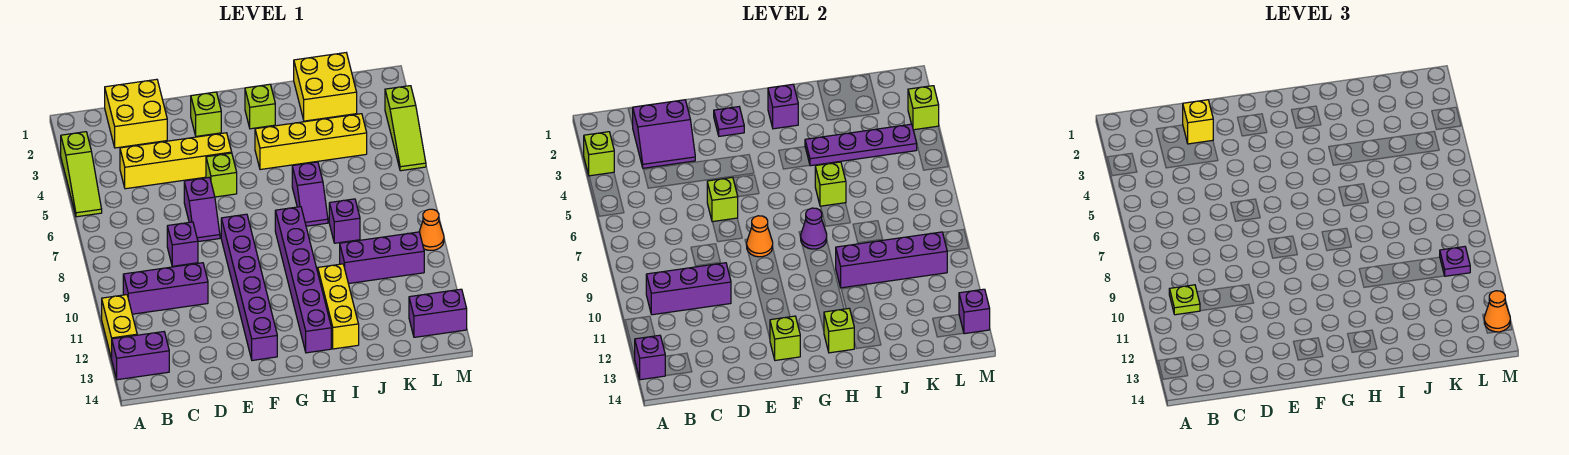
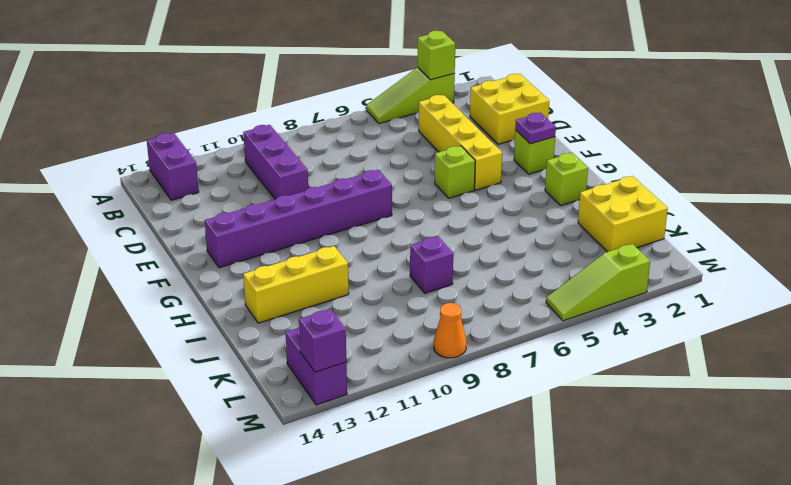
none -> yellow 1x2 brick [102,295,137,359]
none -> purple 1x1 brick [167,222,198,266]
none -> purple 1x2 slope [184,177,220,242]
none -> yellow 1x4 brick [255,114,367,170]

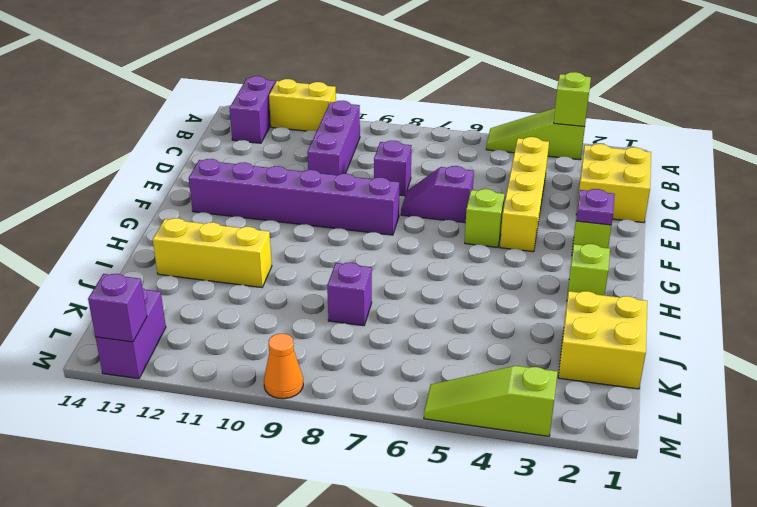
none -> yellow 1x4 brick [255,114,367,170]
none -> purple 1x6 brick [275,207,331,353]
none -> purple 1x2 slope [292,162,328,226]
none -> purple 1x3 brick [340,232,424,284]

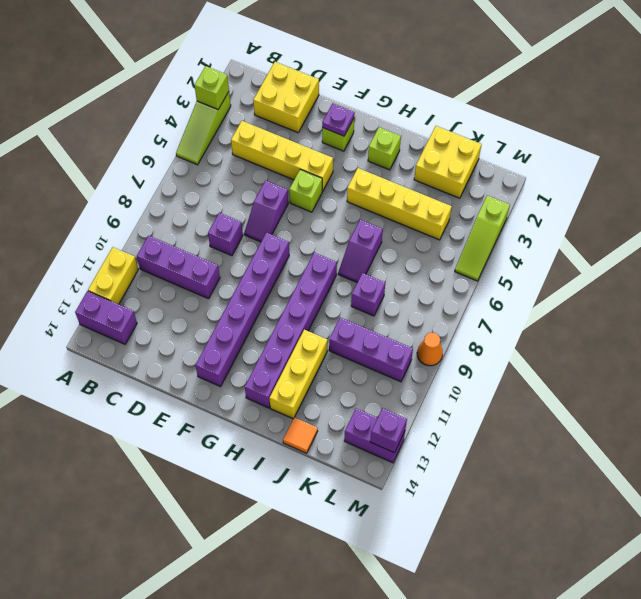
orange 1x1 tile [283,417,318,453] -> none
none -> purple 1x1 brick [635,335,665,380]
none -> purple 1x3 brick [646,263,731,315]
none -> purple 2x2 slope [632,100,695,168]
none -> lime 1x1 brick [707,177,738,222]

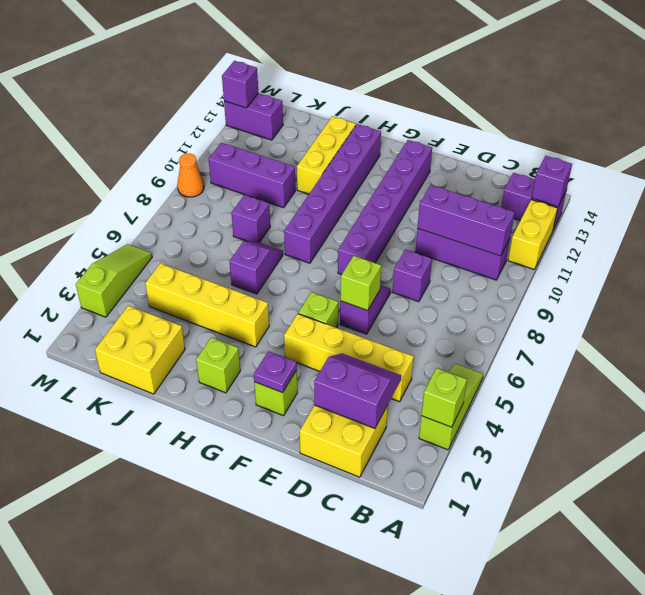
none -> orange 1x1 cone [747,216,773,257]
none -> lime 1x1 brick [770,316,800,360]
none -> purple 1x1 brick [768,84,798,129]
none -> purple 1x1 cone [801,208,827,249]

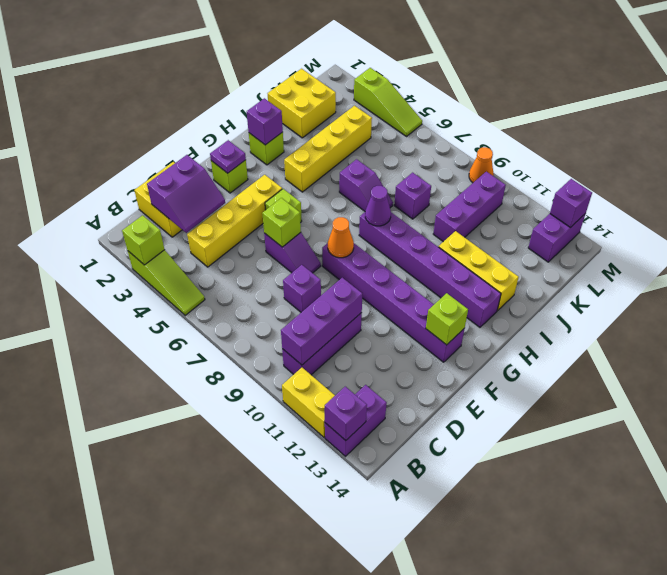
none -> lime 1x1 brick [824,309,854,353]
none -> purple 1x4 plate [805,124,917,166]
none -> lime 1x1 brick [815,162,846,206]
none -> purple 1x4 brick [836,232,947,288]

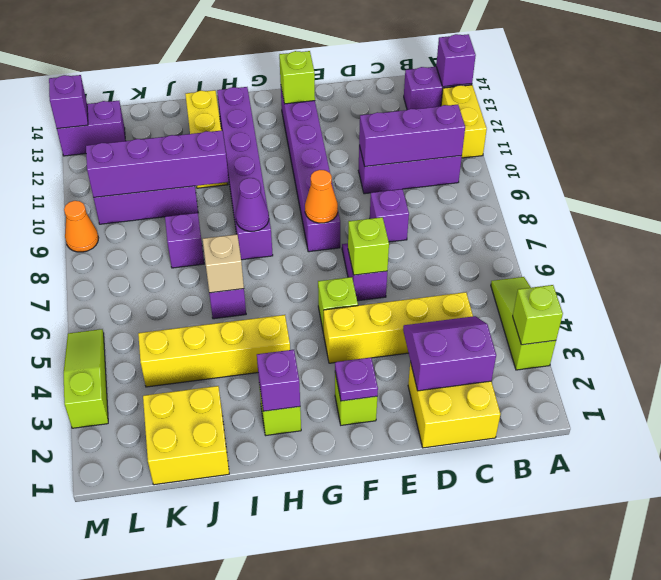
tan 1x1 brick [203,234,244,293] -> lime 1x1 brick [815,162,846,206]
none -> lime 1x1 brick [824,309,854,353]
none -> purple 1x4 plate [805,124,917,166]
none -> lime 1x1 brick [908,86,939,130]
none -> lime 1x1 plate [1169,285,1200,315]

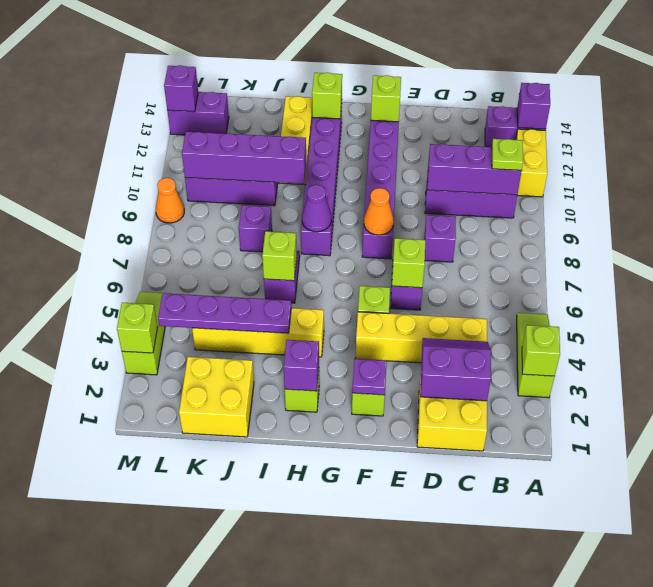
none -> yellow 1x1 brick [1183,100,1213,144]
none -> purple 1x1 plate [1440,247,1470,276]
none -> orange 1x1 cone [1484,291,1510,332]

